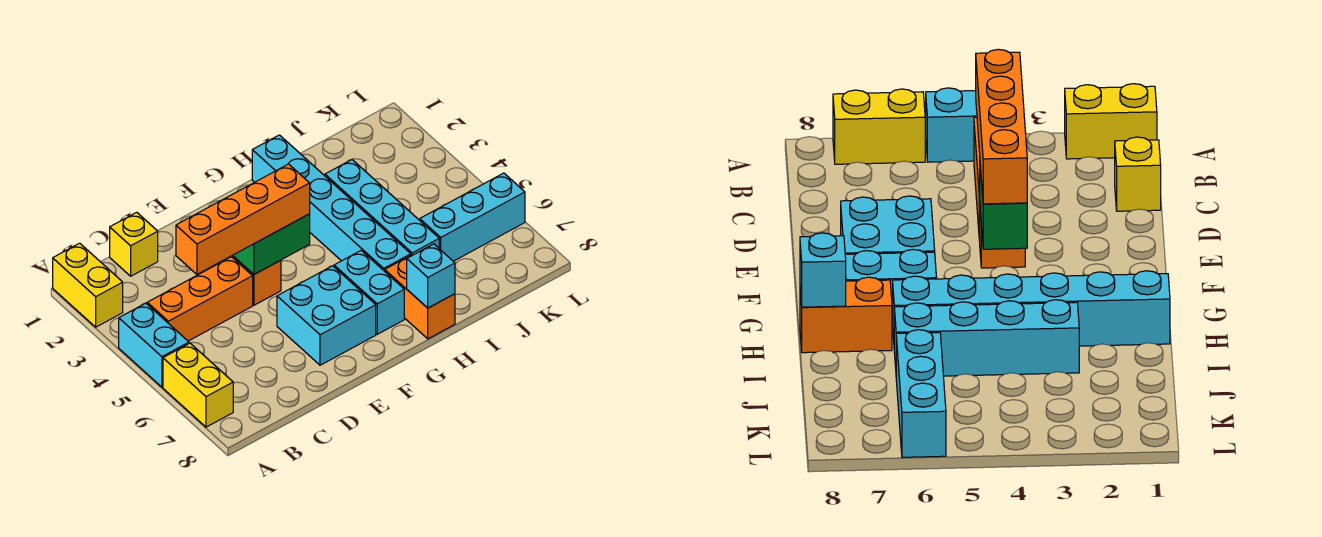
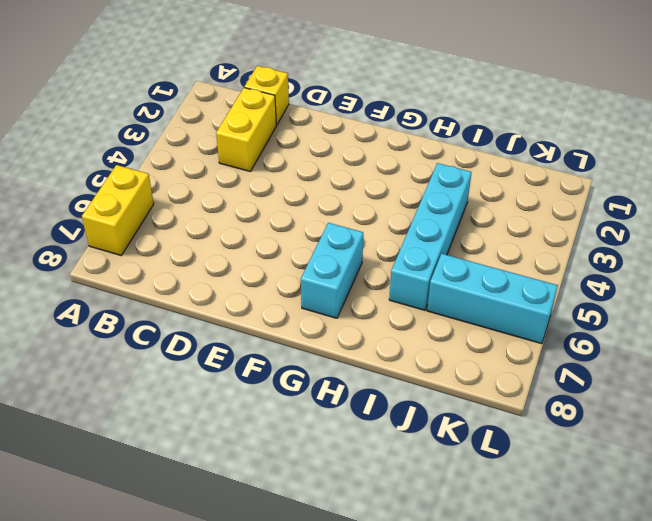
yellow 1x2 brick [216,88,276,172] -> yellow 1x2 brick moved to [53,243,123,327]
none -> cyan 1x2 brick [119,303,189,387]
none -> orange 1x3 brick [147,257,253,341]
none -> orange 1x1 brick [233,256,281,305]

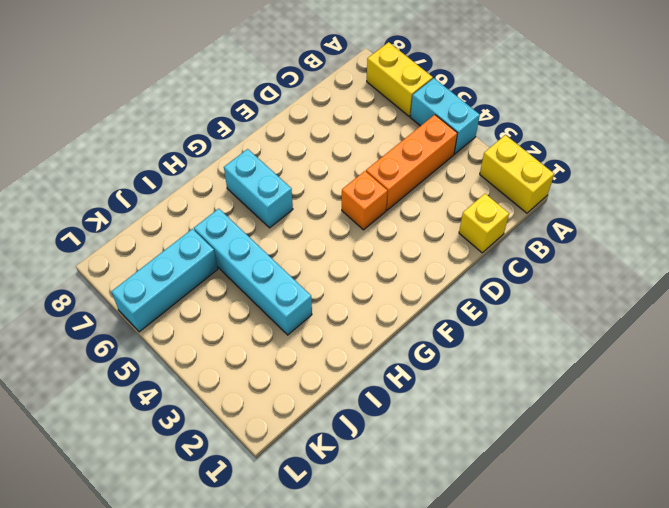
none -> cyan 2x2 brick [277,266,376,365]
none -> cyan 1x6 brick [252,135,411,271]
none -> orange 1x2 brick [385,255,455,339]

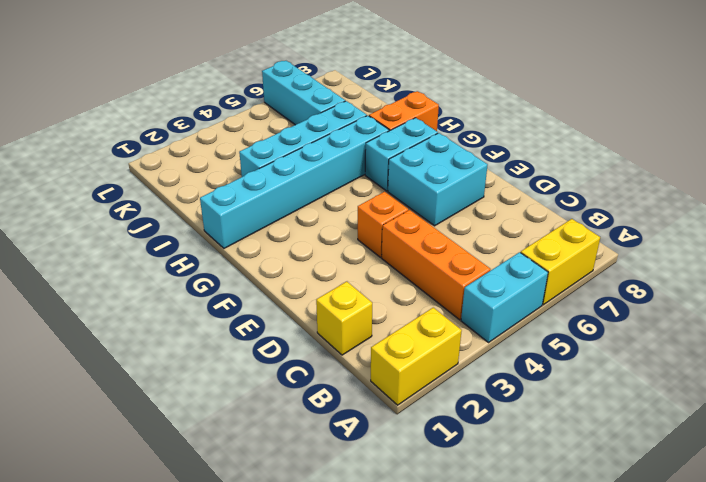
none -> green 1x2 brick [233,214,310,274]
none -> cyan 1x1 brick [407,244,455,308]
none -> orange 1x4 brick [176,164,310,274]

